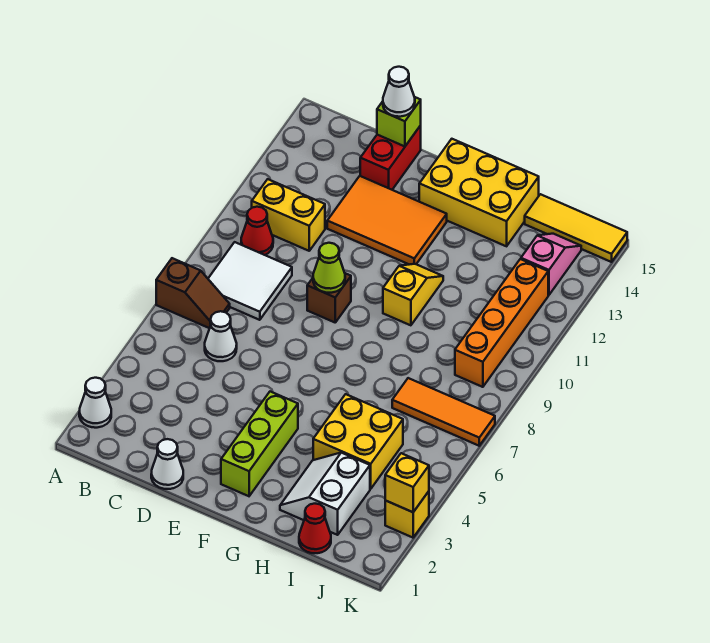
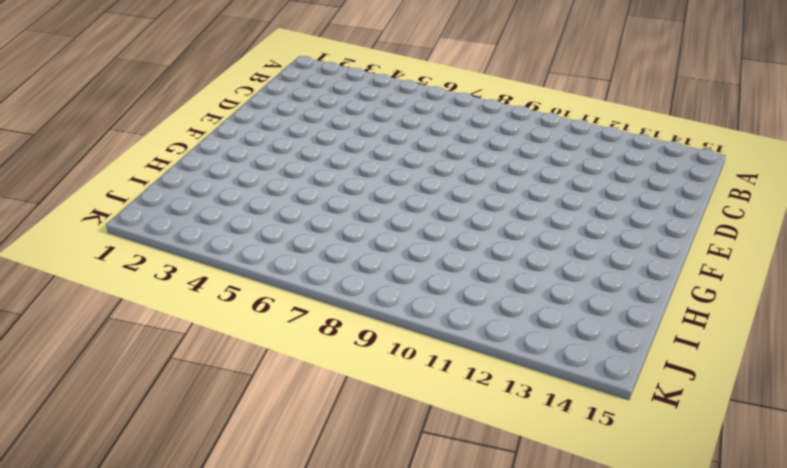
none -> white 1x1 cone [79,378,111,428]
none -> brown 1x2 slope [156,258,230,328]
none -> white 2x2 tile [208,242,292,320]

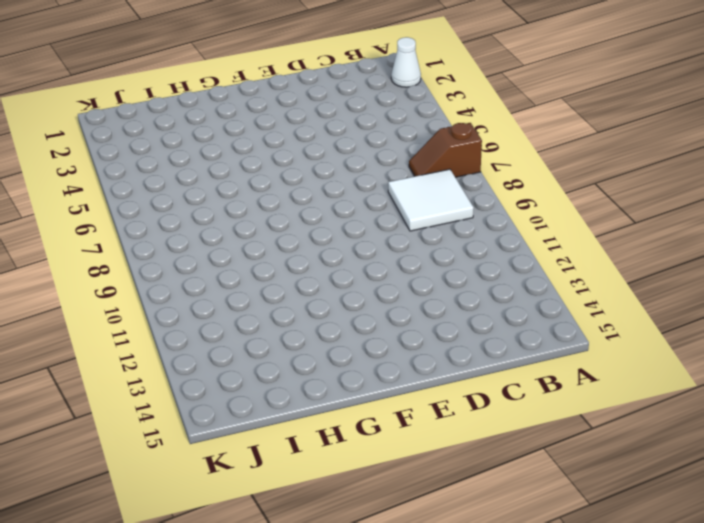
none -> red 1x1 cone [241,207,273,255]
none -> yellow 1x2 brick [252,179,325,251]
none -> white 1x1 cone [205,311,237,361]

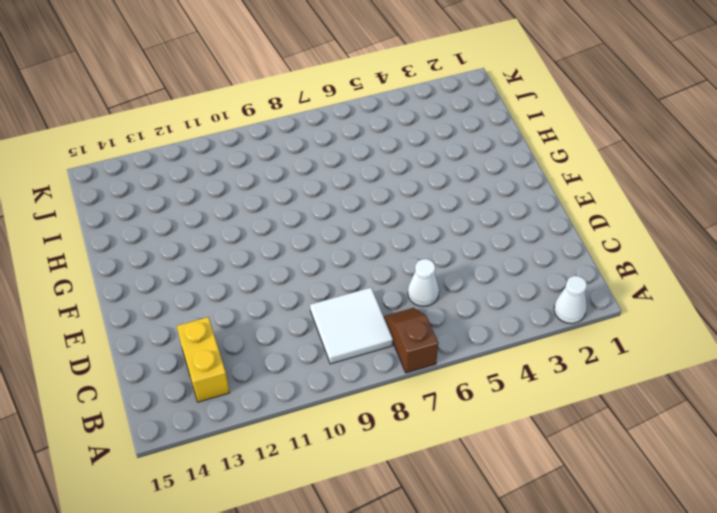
yellow 1x2 brick [177,317,230,402] -> yellow 1x2 brick moved to [252,179,325,251]
none -> red 1x1 cone [241,207,273,255]
none -> white 1x1 cone [151,439,183,489]
none -> orange 2x3 tile [327,176,447,265]

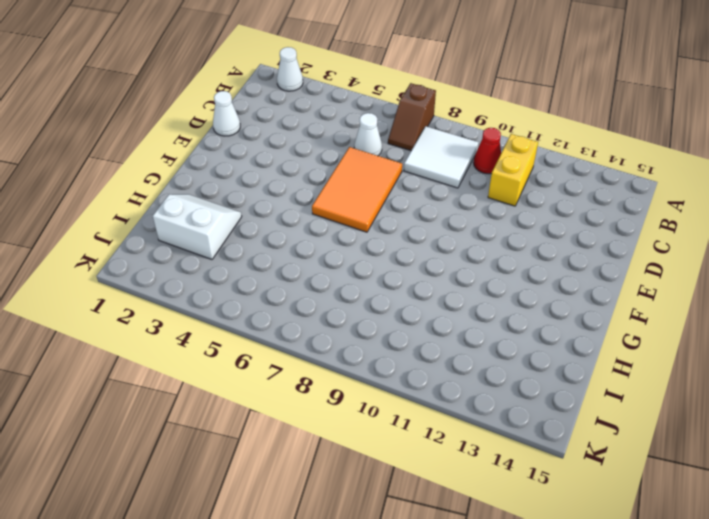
orange 2x3 tile [312,147,402,232] -> orange 2x3 tile moved to [327,176,447,265]
none -> red 1x2 brick [360,126,421,190]
none -> brown 1x1 brick [307,273,351,322]
none -> lime 1x3 brick [221,392,298,496]

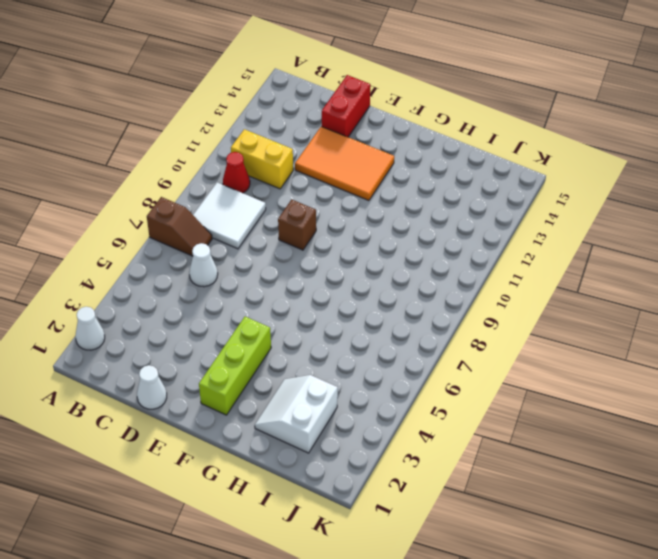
none -> yellow 2x3 brick [419,139,539,246]
none -> yellow 1x2 slope [383,264,443,325]
none -> yellow 2x2 brick [313,394,403,489]

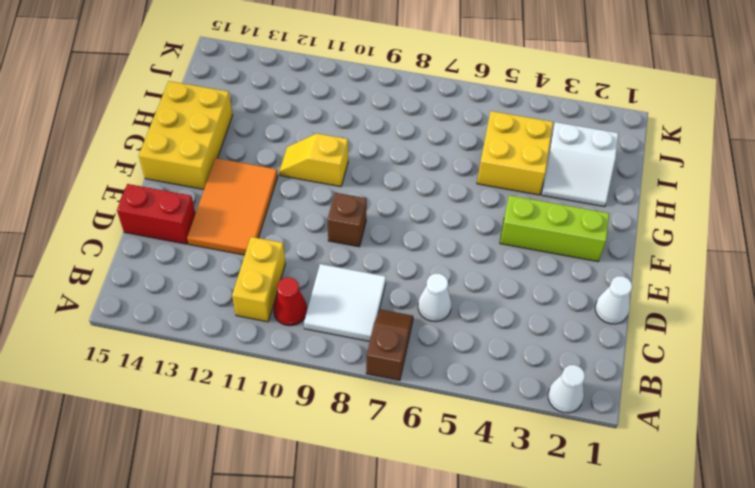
none -> red 1x1 cone [299,504,331,553]
none -> orange 1x3 tile [392,378,495,446]
none -> yellow 1x3 tile [525,194,627,262]

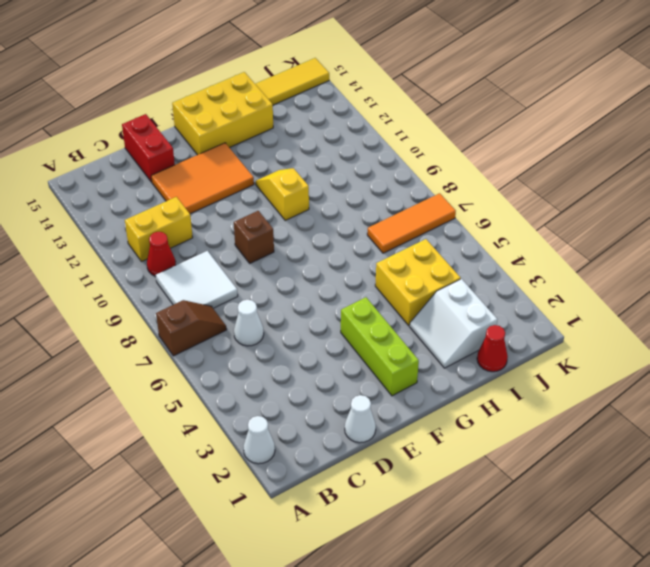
none -> orange 1x4 brick [455,259,548,387]
none -> pink 1x2 slope [521,234,581,295]
none -> yellow 1x1 brick [385,491,429,538]

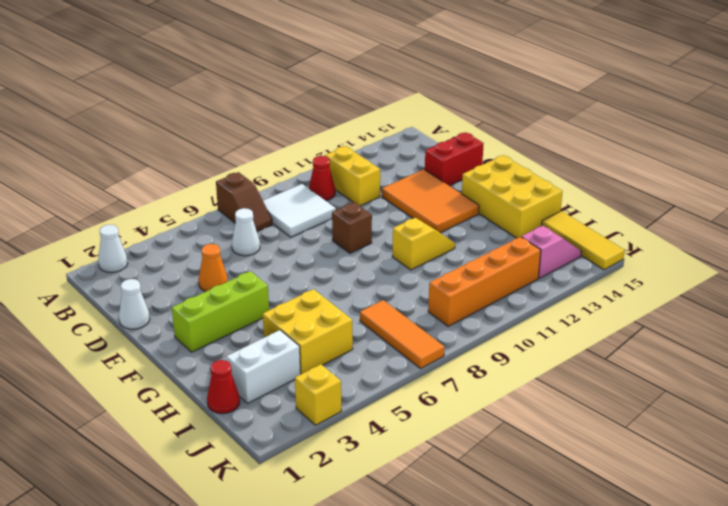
orange 1x1 cone [198,244,228,292] -> none
none -> lime 1x1 brick [377,97,421,146]
none -> lime 1x1 cone [313,243,345,293]
none -> yellow 1x1 brick [385,453,429,512]

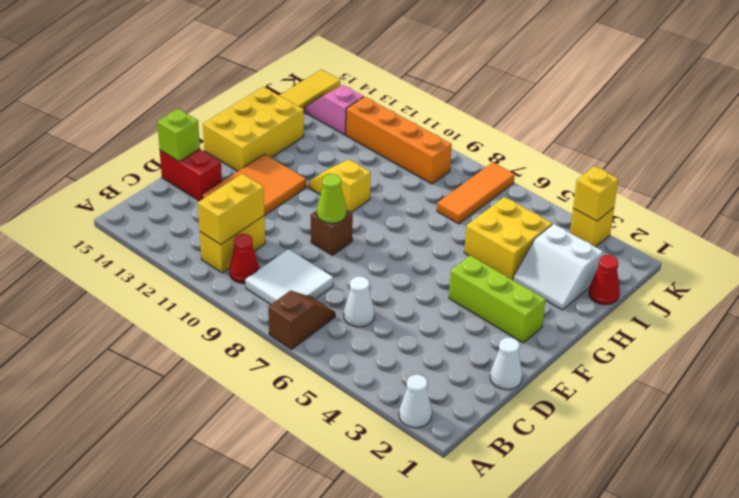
yellow 1x2 brick [198,174,264,245] -> none
none -> white 1x1 cone [383,67,415,117]

